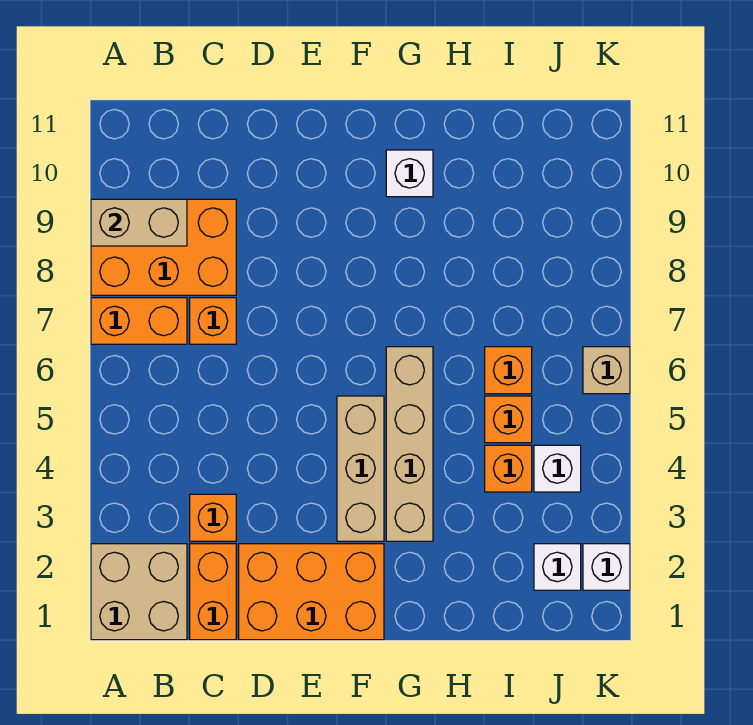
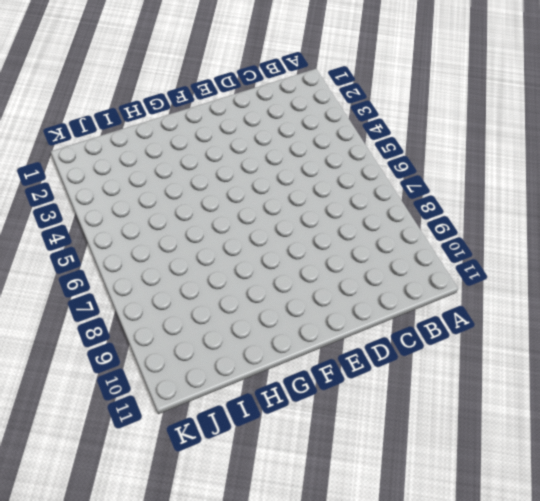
none -> tan 2x2 brick [91,544,187,640]
none -> orange 1x2 brick [91,298,187,344]
none -> orange 2x3 brick [91,199,236,295]

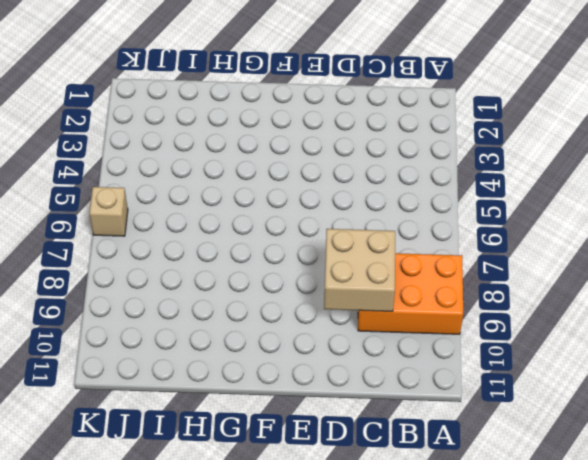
tan 2x2 brick [324,229,395,311] -> tan 2x2 brick moved to [91,544,187,640]
none -> orange 1x2 brick [91,298,187,344]
none -> orange 1x2 brick [190,544,236,640]
none -> orange 1x1 brick [190,494,236,541]

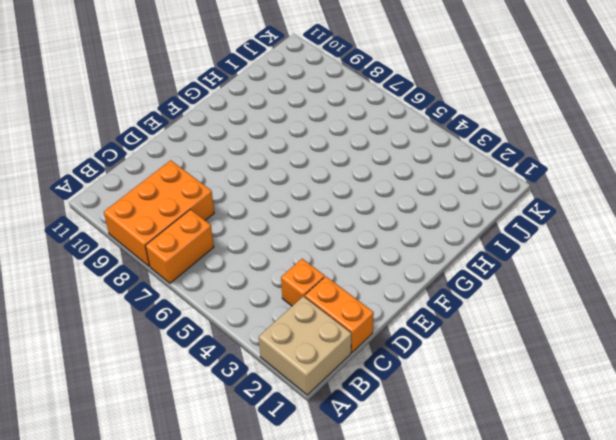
none -> orange 1x1 brick [190,298,236,344]
none -> orange 2x3 brick [239,544,384,640]
none -> tan 1x3 brick [337,396,384,541]

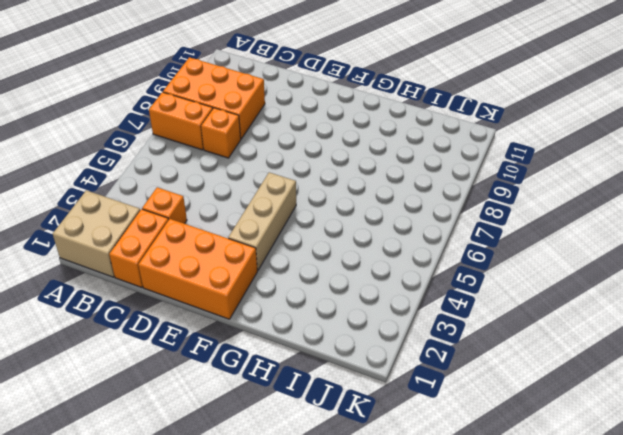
none -> tan 1x4 brick [386,347,433,541]
none -> white 1x1 brick [386,150,433,197]
none -> orange 1x1 brick [485,445,532,492]

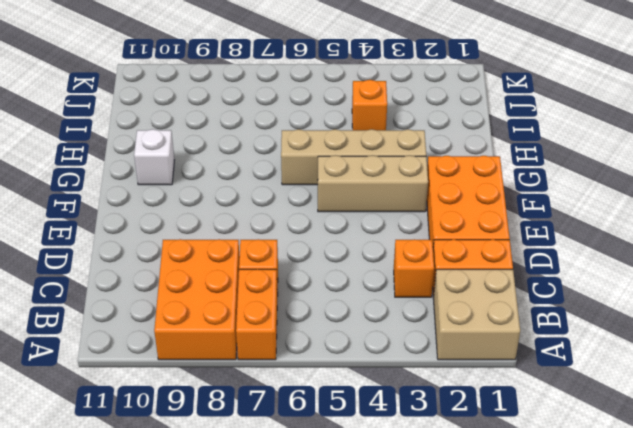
none -> orange 1x1 brick [485,396,532,443]
none -> orange 1x1 brick [485,347,532,394]
none -> white 1x1 brick [534,544,581,590]

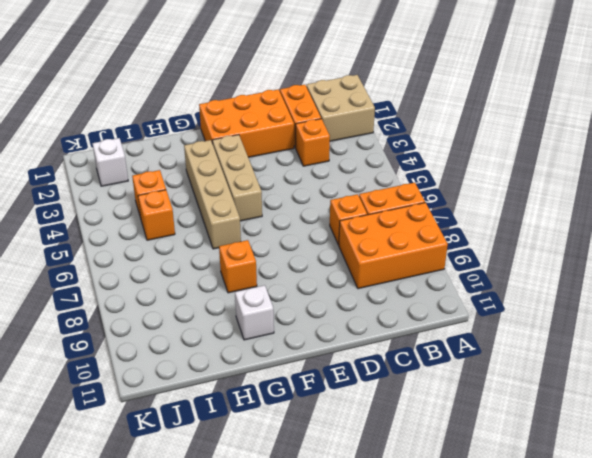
orange 1x1 brick [219,240,257,293] -> orange 1x1 brick moved to [485,347,532,394]
none -> white 1x1 brick [534,445,581,492]
none -> white 1x1 brick [583,544,630,590]
none -> tan 1x1 brick [583,347,630,394]

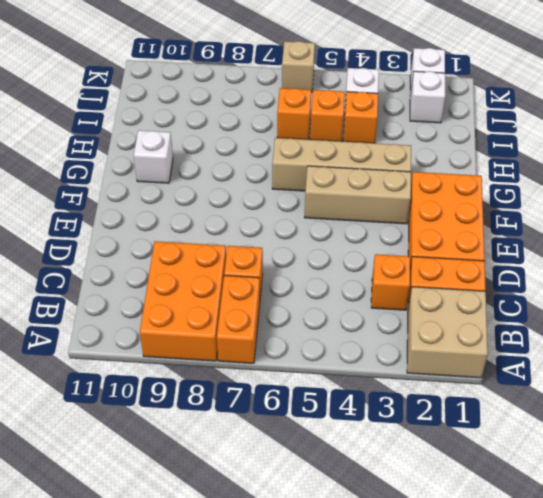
none -> tan 1x2 brick [91,199,187,246]

